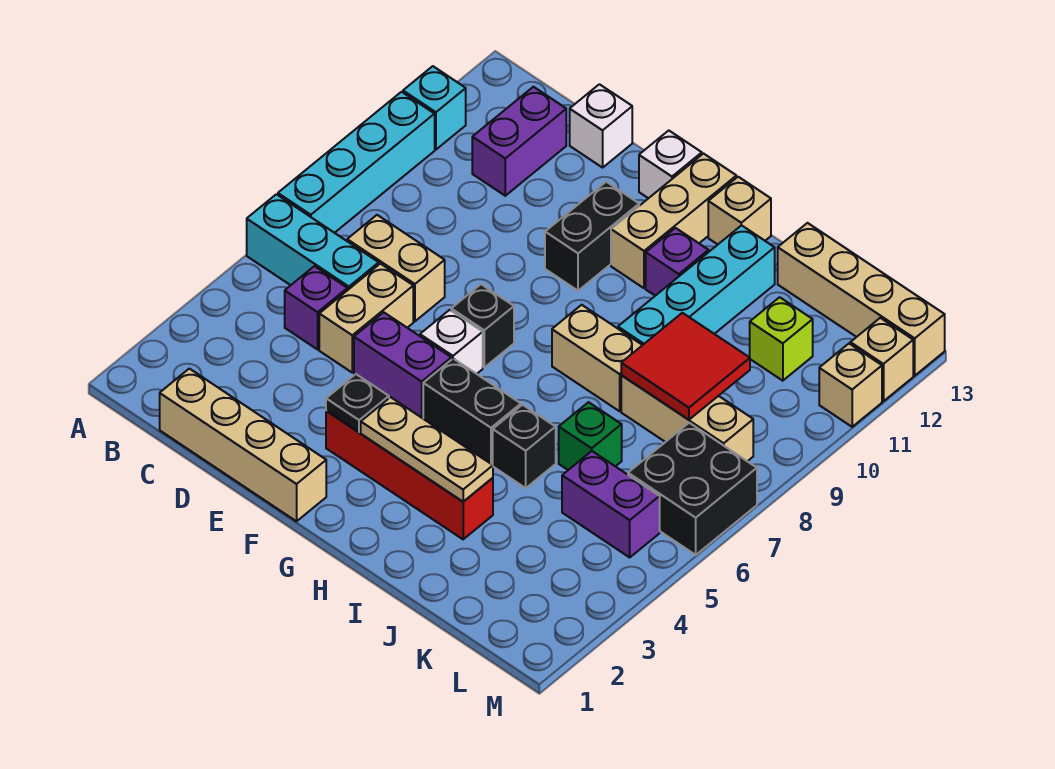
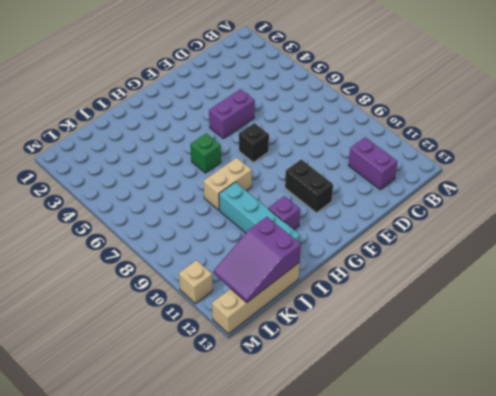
green 1x1 brick [190,133,221,173] -> green 1x1 brick moved to [559,402,622,470]
purple 2x3 slope [214,217,301,302] -> none
none -> cyan 1x3 brick [247,194,379,290]
none -> cyan 1x4 brick [278,92,435,233]
none -> cyan 1x1 brick [403,66,466,149]
none -> tan 1x4 brick [160,369,326,521]

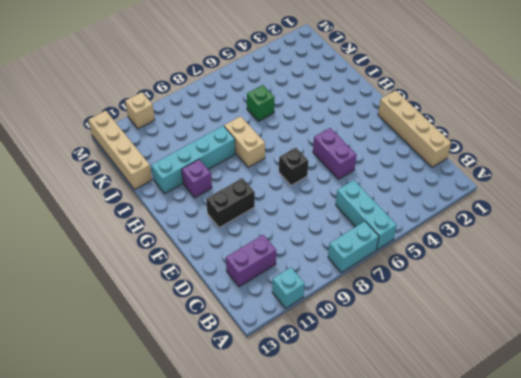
cyan 1x2 brick [328,221,379,273] -> cyan 1x4 brick [278,92,435,233]
none -> purple 1x1 brick [285,266,347,349]
none -> tan 1x2 brick [347,215,445,321]
none -> tan 1x2 brick [319,264,413,372]
none -> white 1x1 brick [570,84,632,168]

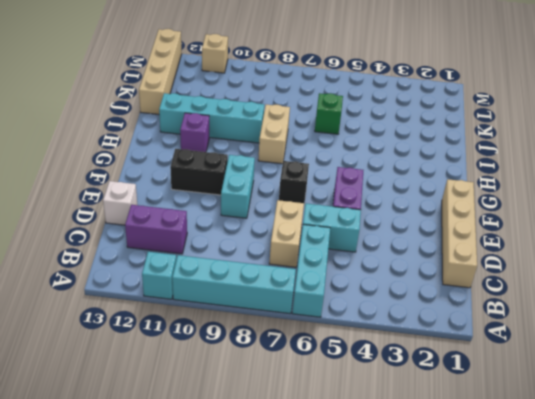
cyan 1x2 brick [303,204,361,252] -> tan 1x2 brick [319,264,413,372]
cyan 1x2 brick [221,155,255,218] -> none
none -> purple 1x1 brick [285,266,347,349]
none -> red 1x4 brick [326,411,493,539]
none -> white 1x1 brick [420,310,483,374]
none -> white 1x1 brick [639,131,702,198]

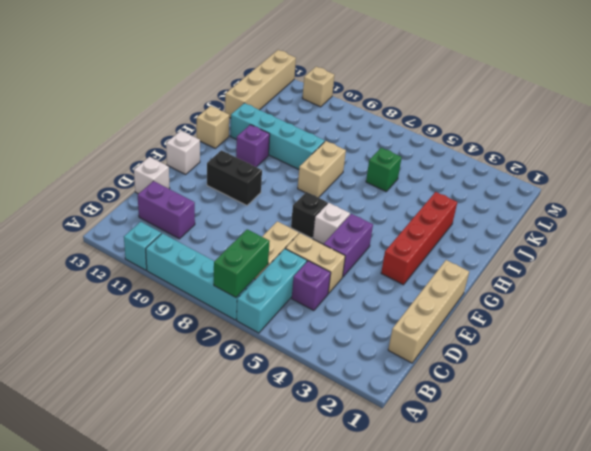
green 1x2 brick [214,229,270,297] -> none
none -> black 1x2 brick [423,359,521,464]
none -> tan 1x3 brick [611,154,736,288]
none -> black 1x1 brick [493,405,556,488]
none -> tan 1x3 brick [621,375,753,461]

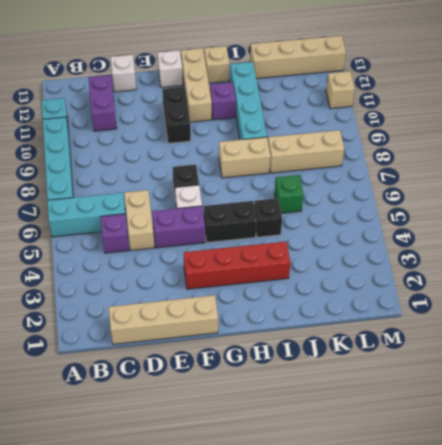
none -> tan 1x2 brick [347,215,445,321]
none -> purple 1x2 brick [562,451,660,557]
none -> lime 1x1 brick [750,297,813,381]
none -> black 2x2 brick [628,423,757,555]

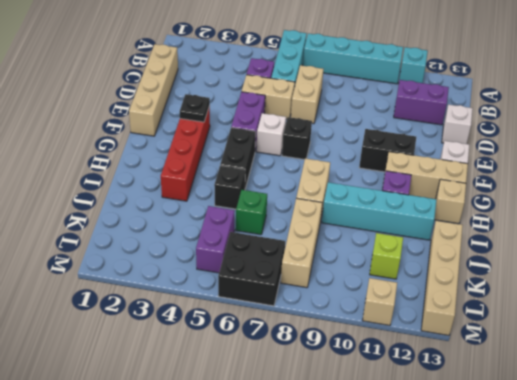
none -> tan 1x1 brick [850,318,913,401]
none -> tan 1x3 plate [361,397,493,502]
none -> red 2x2 tile [621,313,750,420]

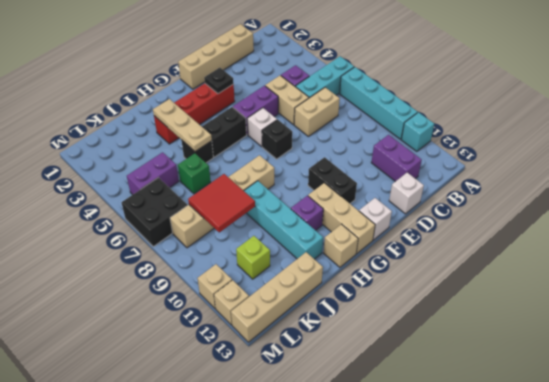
tan 1x3 plate [153,99,212,152] -> tan 1x3 plate turned to [361,397,493,502]

